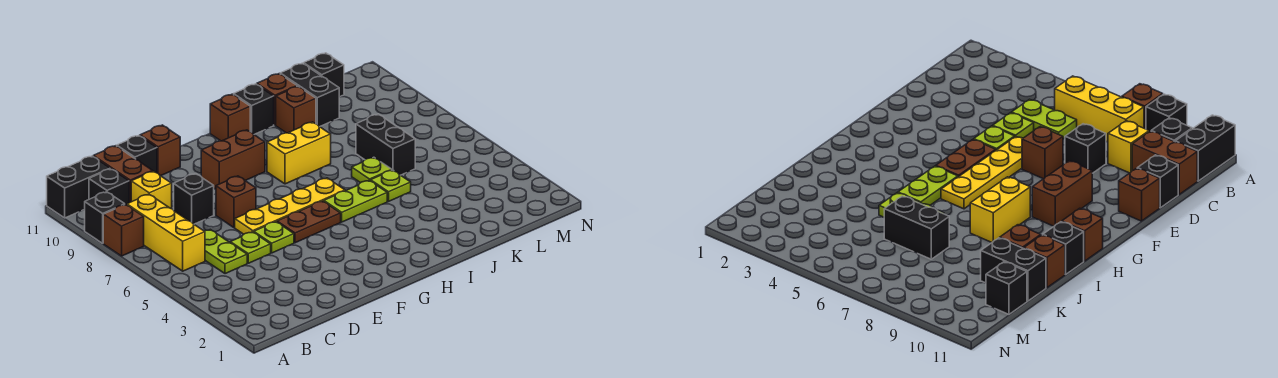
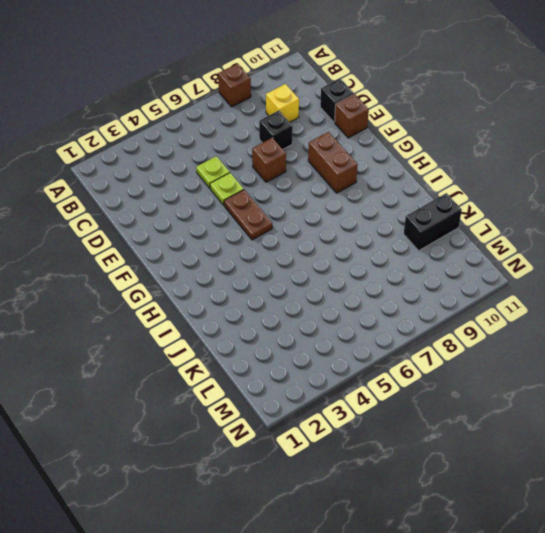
none -> black 1x1 brick [85,192,125,243]
none -> black 1x2 brick [47,156,110,218]
none -> yellow 1x3 brick [127,194,205,271]

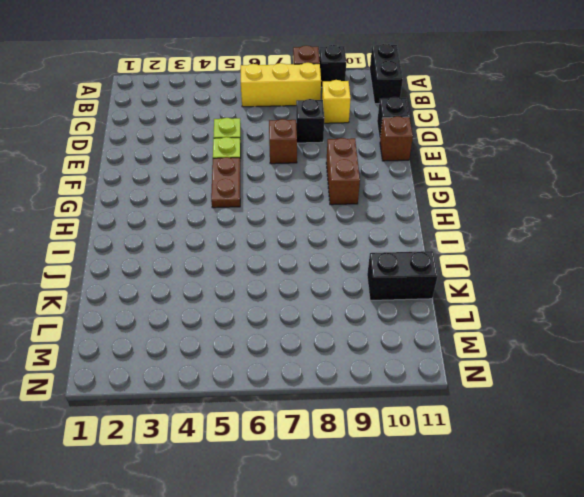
none -> black 1x1 brick [89,169,129,205]
none -> lime 1x2 plate [205,230,247,274]
none -> brown 1x2 brick [93,146,153,203]

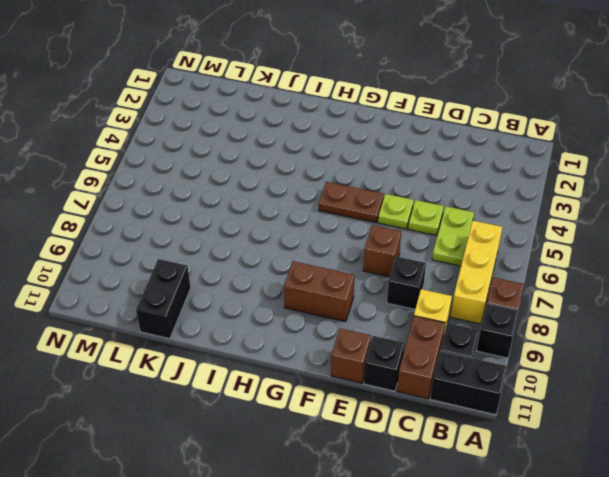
none -> yellow 1x4 plate [235,178,345,234]
none -> lime 1x2 plate [324,180,387,222]
none -> yellow 1x2 brick [267,122,331,184]

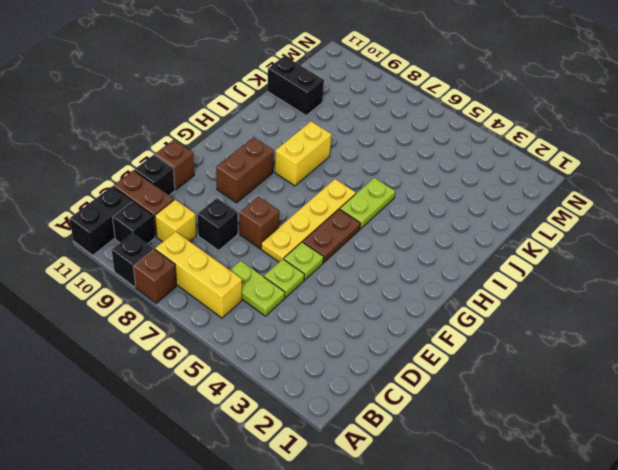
none -> brown 1x1 brick [210,94,250,141]
none -> black 1x1 brick [234,84,274,134]
none -> lime 1x1 plate [370,170,411,201]

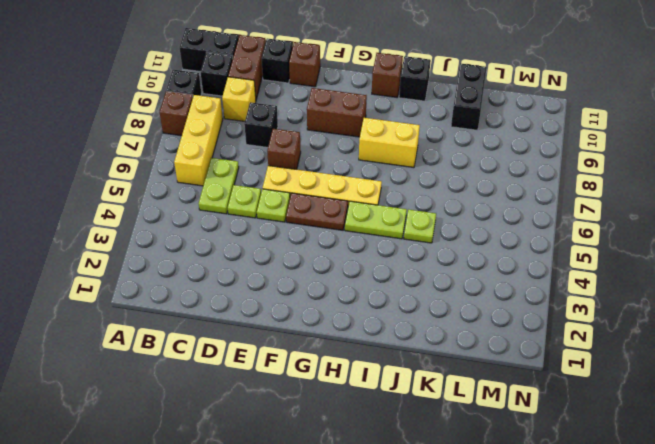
none -> lime 1x1 plate [352,157,392,183]
none -> brown 1x1 brick [276,86,316,133]
none -> brown 1x1 brick [257,74,297,125]

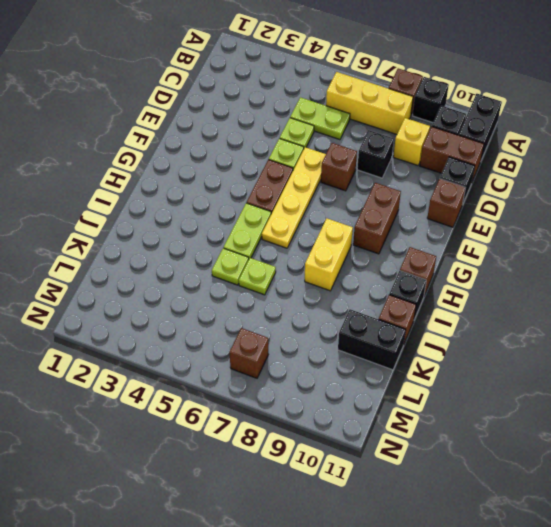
brown 1x1 brick [229,328,268,378] -> brown 1x1 brick moved to [276,86,316,133]
none -> black 1x2 brick [356,114,415,175]
none -> black 1x1 brick [304,53,344,97]

